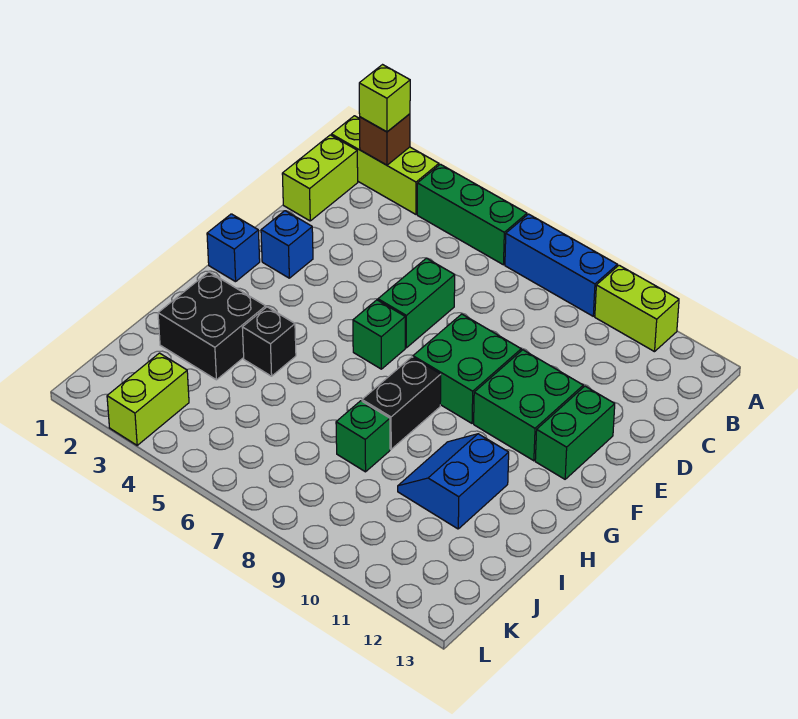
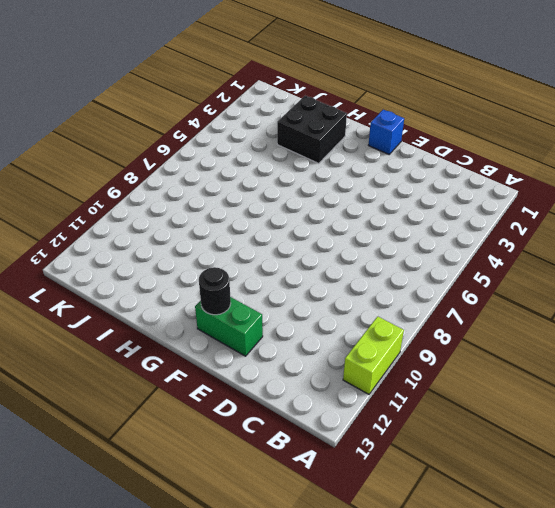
black 1x1 round brick [199,267,231,315] -> none
none -> lime 1x3 brick [331,116,439,214]
none -> green 1x3 brick [417,164,527,265]
none -> blue 1x3 brick [505,214,617,316]

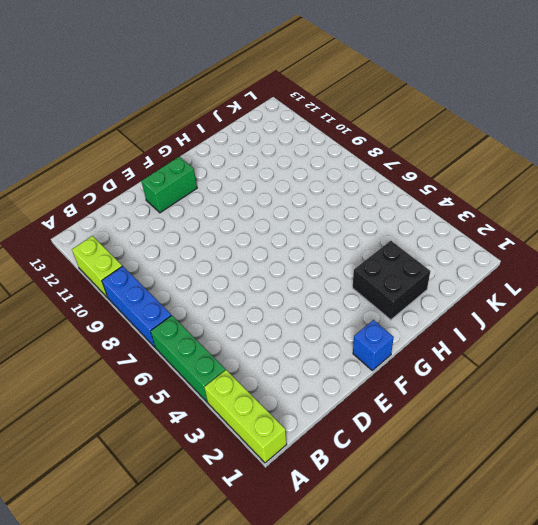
none -> lime 1x2 brick [282,135,358,221]
none -> green 1x2 brick [378,258,455,348]
none -> blue 1x1 brick [261,211,313,278]

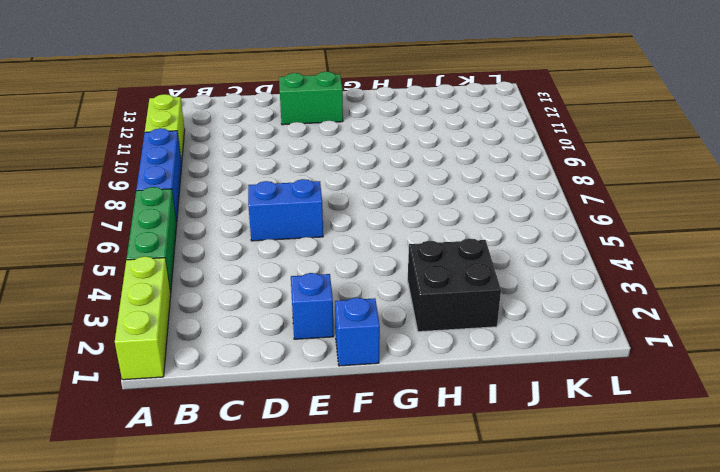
blue 1x2 brick [248,179,323,241] -> green 1x2 brick [378,258,455,348]
none -> lime 1x2 brick [282,135,358,221]
none -> green 2x2 brick [413,314,521,423]
none -> green 2x2 brick [474,350,583,461]

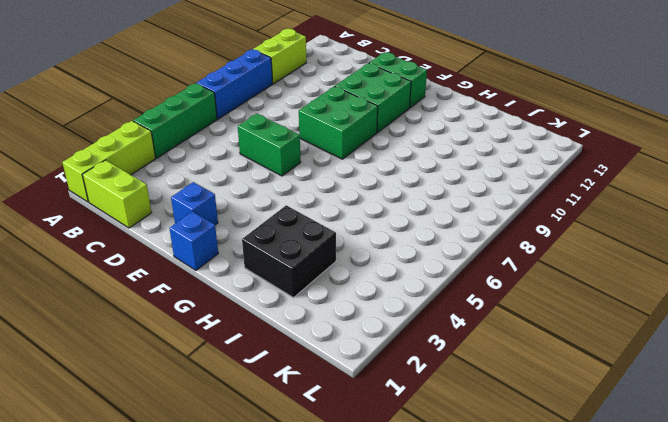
none -> green 1x1 brick [353,300,405,369]
none -> black 1x2 brick [362,357,441,449]
none -> black 1x1 brick [242,307,296,376]

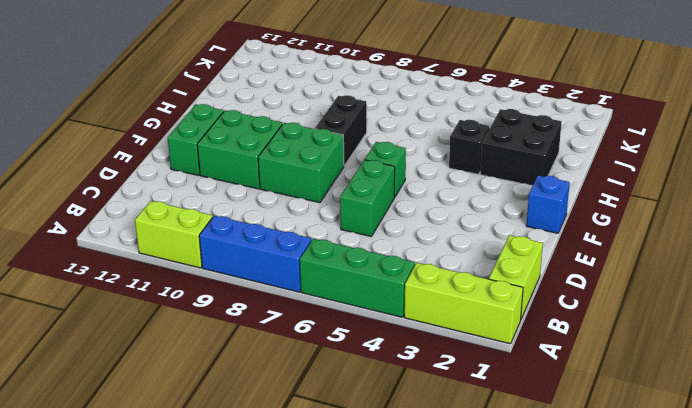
none -> blue 1x1 brick [261,211,313,278]
none -> blue 2x2 slope [398,434,509,529]
none -> green 1x1 brick [336,401,390,472]

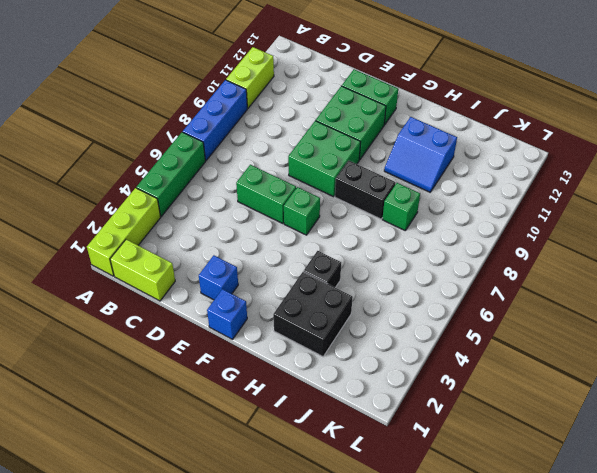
none -> lime 1x2 brick [107,353,189,445]
none -> brown 1x1 brick [360,114,410,165]
none -> lime 1x1 brick [359,65,410,132]

